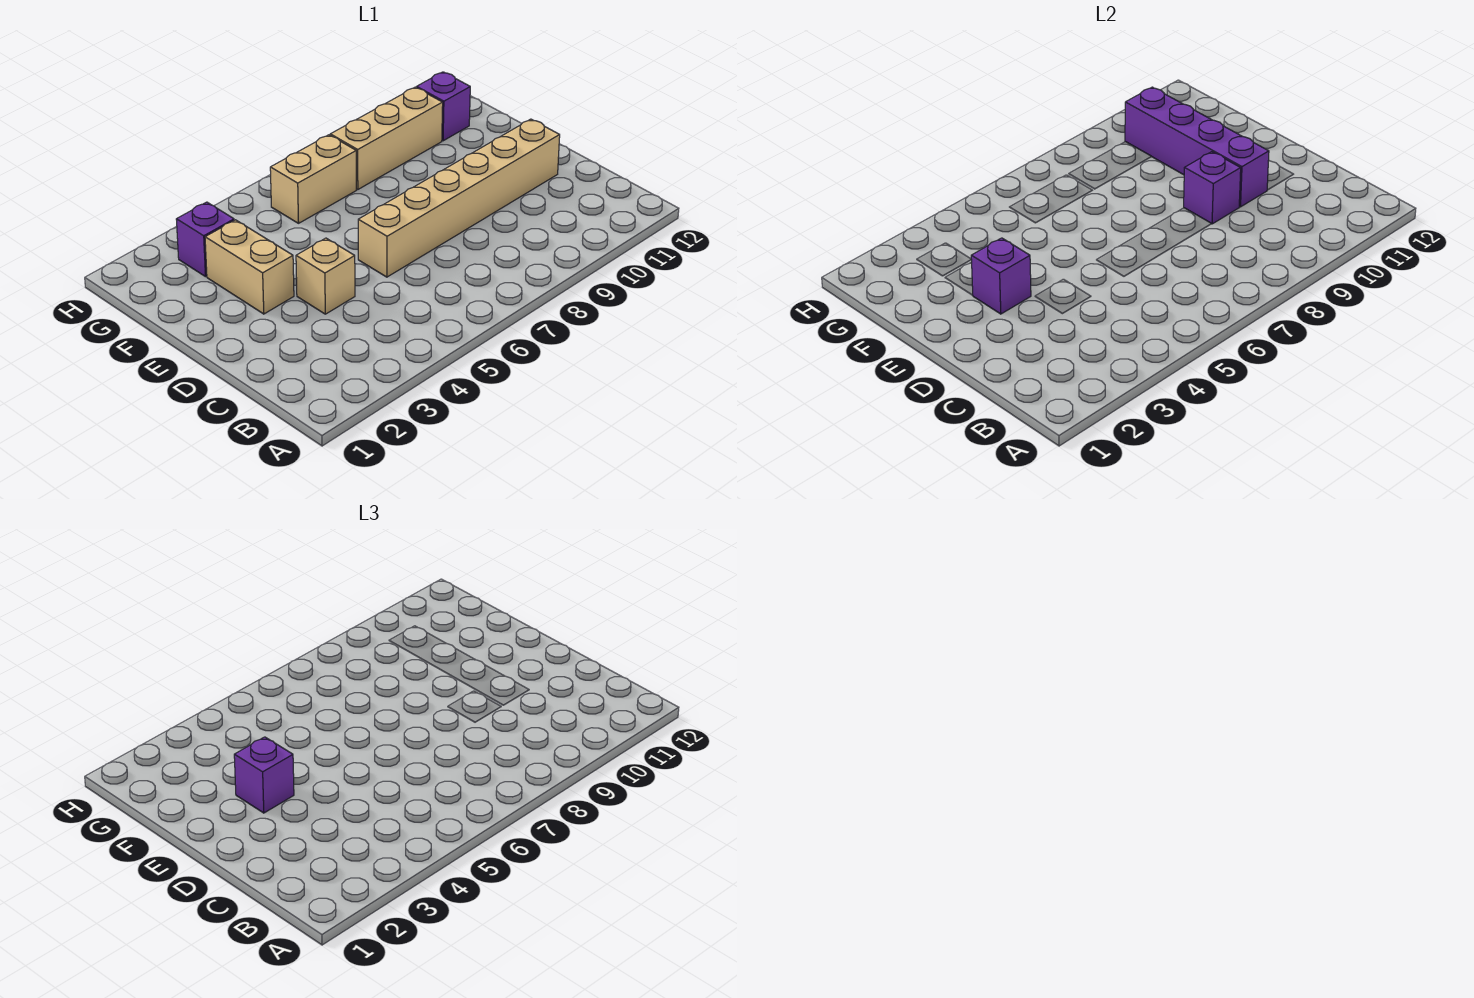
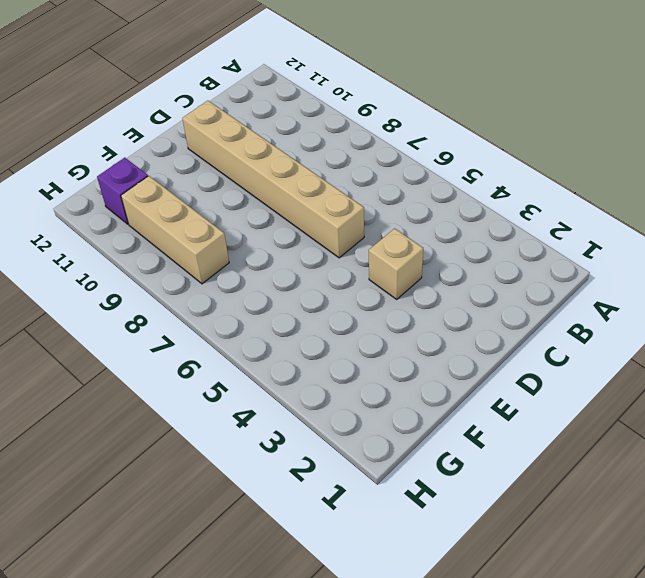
none -> tan 1x2 brick [205,220,294,314]
none -> purple 1x1 brick [176,202,234,277]

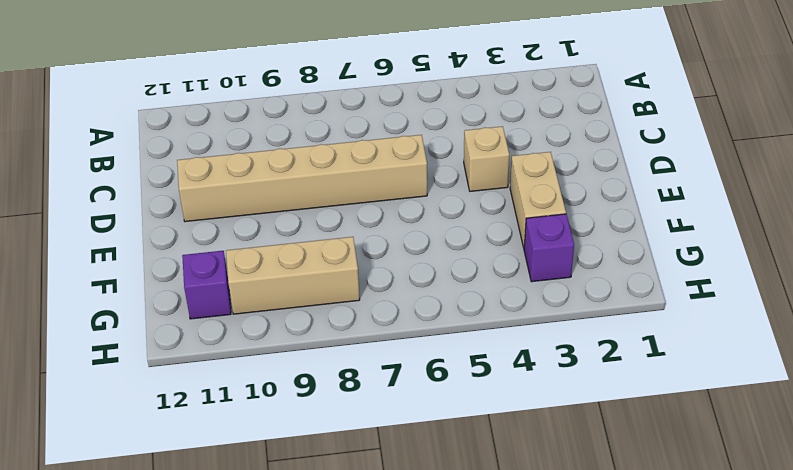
none -> tan 1x2 brick [270,135,356,223]
none -> purple 1x1 brick [1184,152,1241,224]

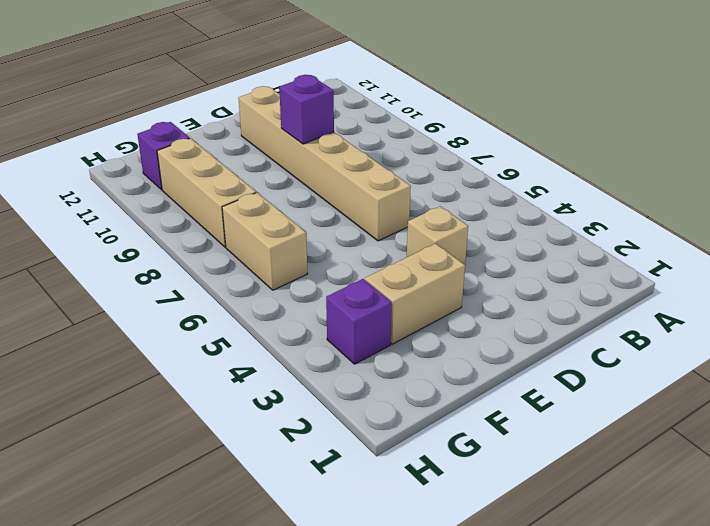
none -> purple 1x4 brick [1125,87,1269,207]
none -> purple 1x1 brick [971,238,1031,314]

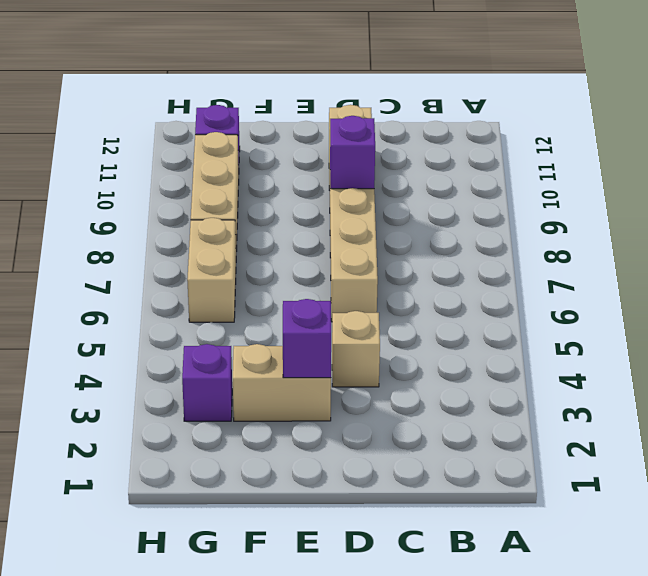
none -> purple 1x4 brick [1125,87,1269,207]
none -> purple 1x1 brick [234,737,294,813]

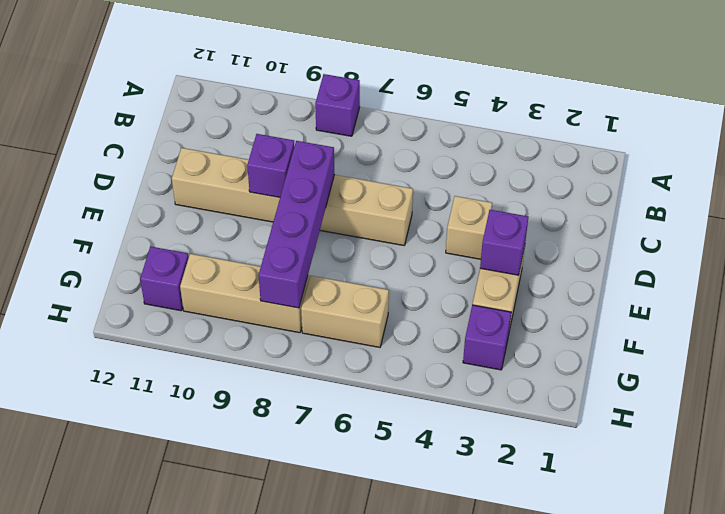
purple 1x1 brick [315,74,360,136] -> purple 1x1 brick moved to [234,737,294,813]
purple 1x4 brick [259,141,335,308] -> purple 1x4 brick moved to [1125,87,1269,207]

